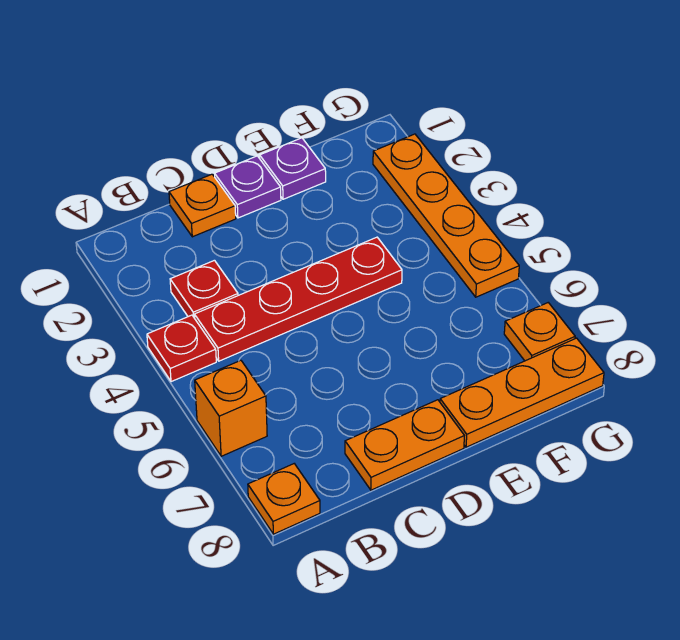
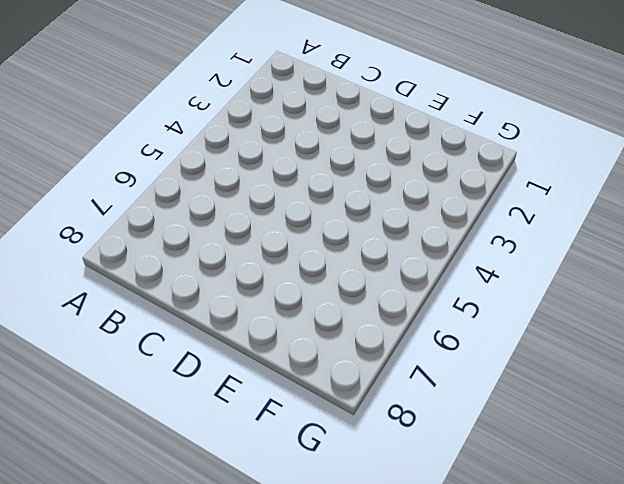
none -> red 1x1 plate [147,315,216,382]
none -> orange 1x1 brick [195,360,267,456]
none -> orange 1x1 plate [248,464,320,534]

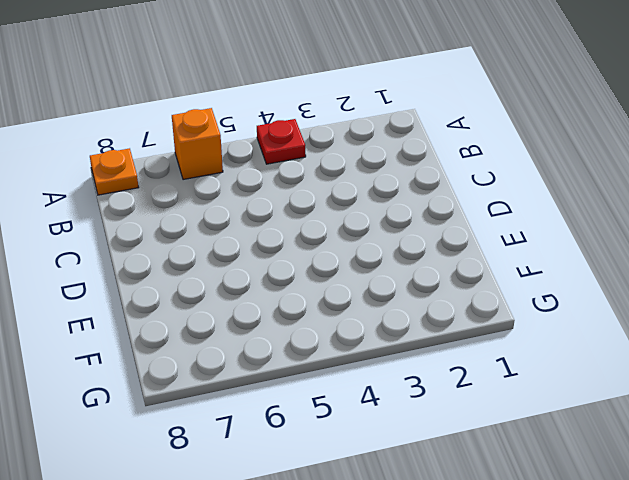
none -> red 1x1 plate [170,260,238,318]
none -> red 1x4 plate [194,237,402,361]
none -> orange 1x1 plate [169,174,236,237]

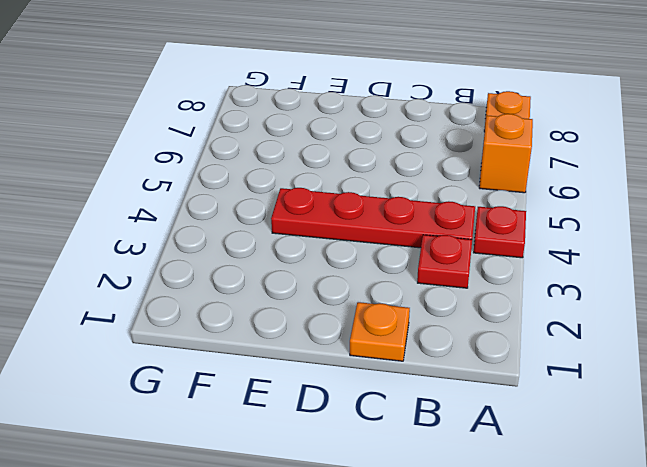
none -> orange 1x2 plate [345,400,464,490]
none -> purple 1x1 plate [215,156,281,218]
none -> purple 1x1 plate [260,138,326,199]

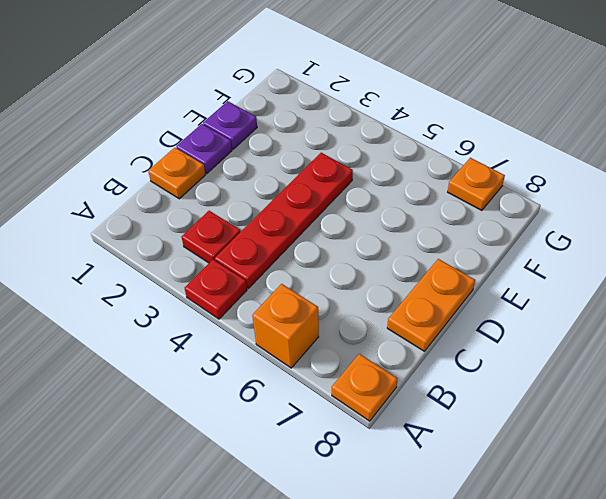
none -> orange 1x3 plate [440,338,604,447]
none -> orange 1x4 plate [373,134,519,297]

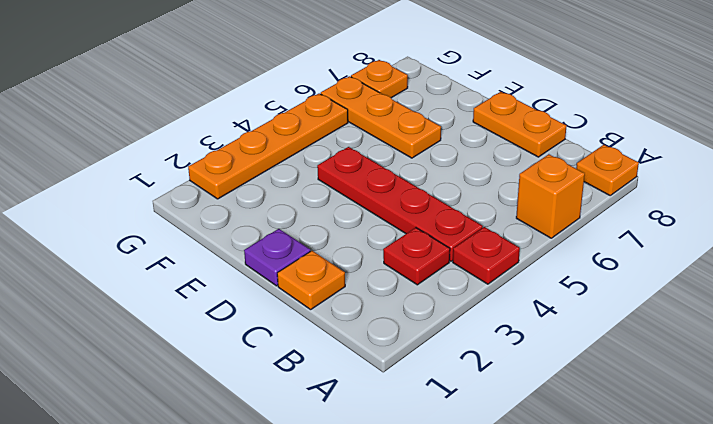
orange 1x3 plate [321,76,441,158] -> orange 1x3 plate moved to [440,338,604,447]
none -> purple 1x1 plate [260,138,326,199]

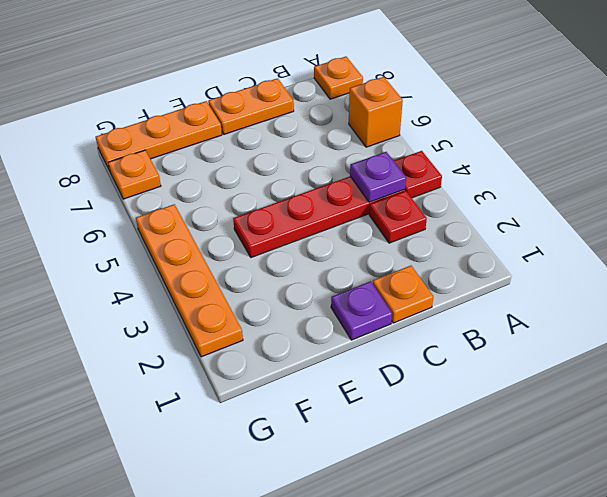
purple 1x1 plate [350,152,406,202] -> purple 1x1 plate moved to [260,138,326,199]

